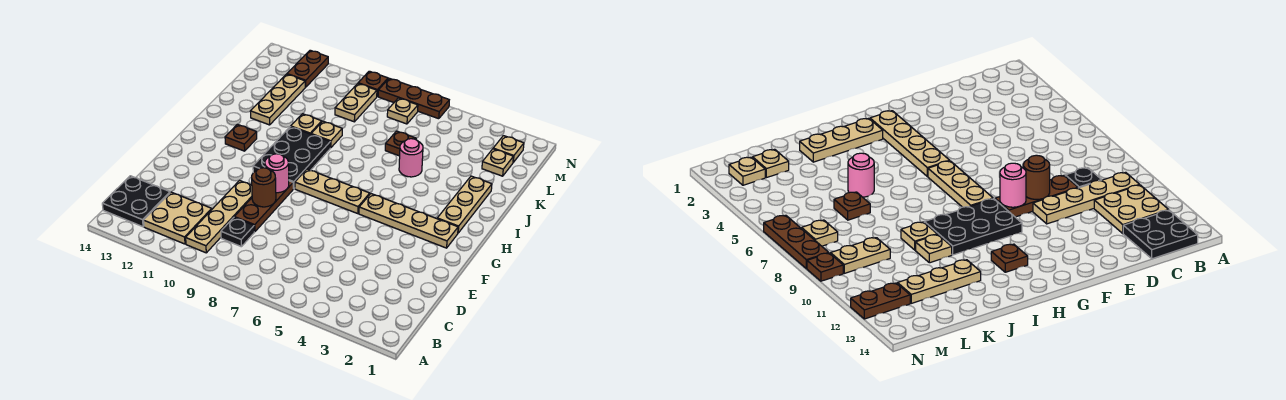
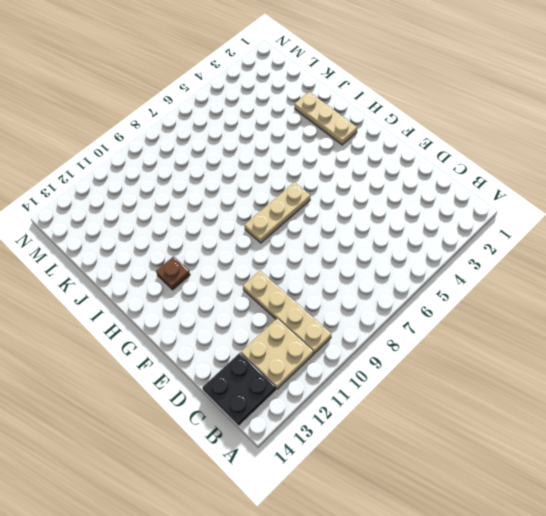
none -> black 1x1 plate [221,218,254,247]
none -> brown 1x3 plate [234,181,293,232]
none -> tan 1x4 plate [359,194,458,248]

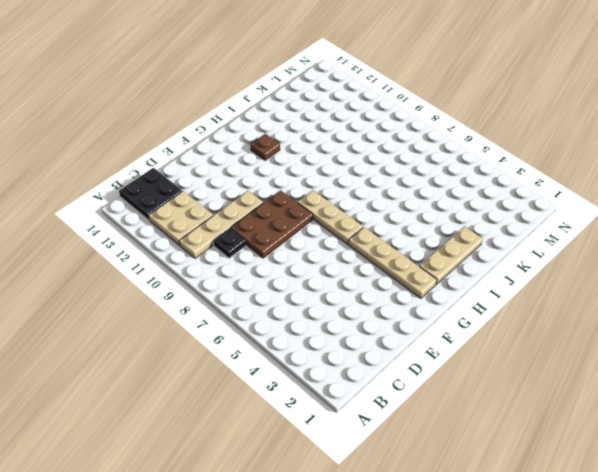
brown 2x3 plate [231,190,313,258] -> brown 1x3 plate [234,181,293,232]
none -> black 2x3 plate [253,126,330,189]
none -> pink 1x1 round brick [399,139,423,177]
none -> tan 1x1 plate [311,121,342,148]

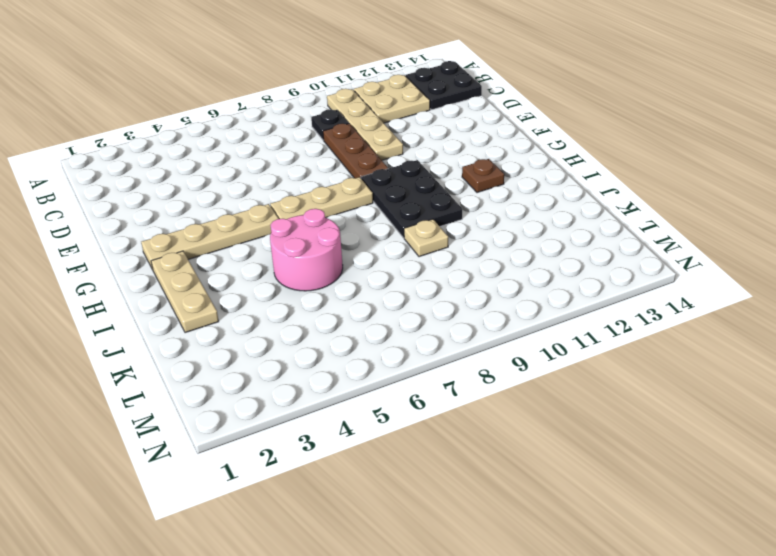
pink 2x2 round brick [270,209,343,291] -> pink 1x1 round brick [399,139,423,177]
none -> tan 1x1 plate [291,114,322,134]
none -> tan 1x3 plate [250,74,305,125]
none -> brown 1x1 plate [385,131,416,156]

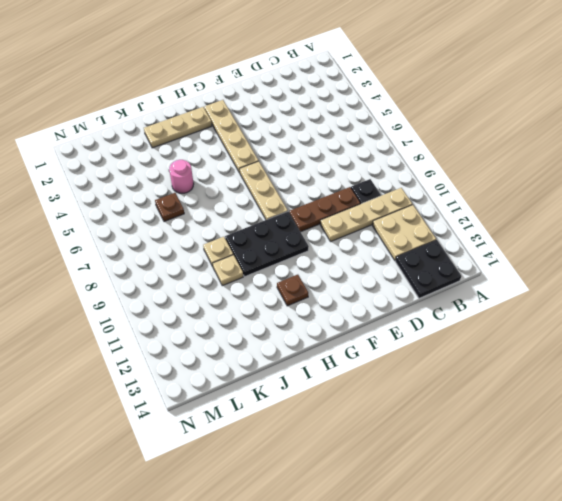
none -> tan 1x3 plate [250,74,305,125]
none -> tan 1x1 plate [482,149,513,176]
none -> tan 1x2 plate [335,84,377,122]

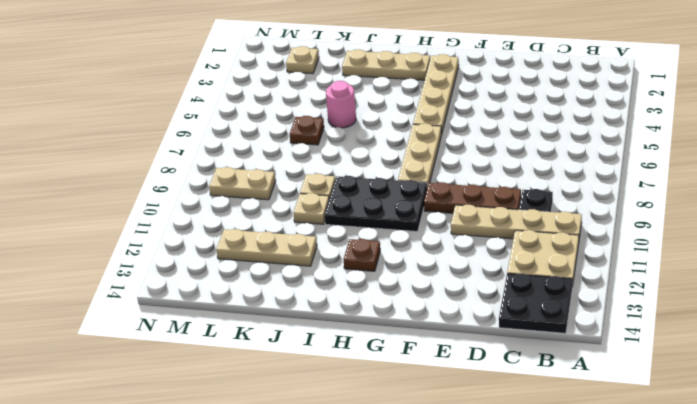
none -> tan 1x1 plate [493,136,524,162]
none -> tan 1x1 plate [387,98,418,124]
none -> brown 1x2 plate [287,50,328,87]

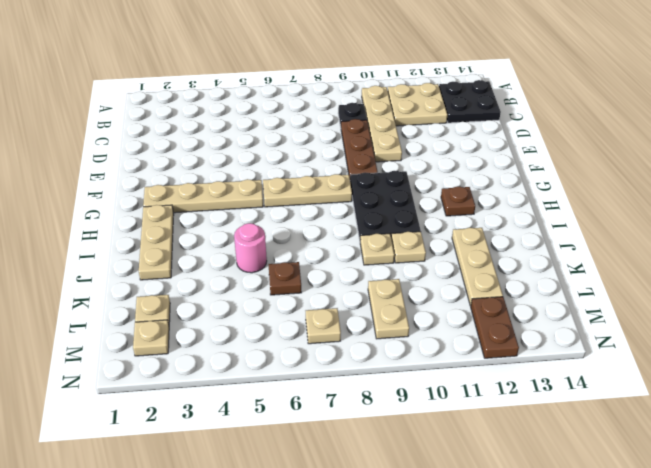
none -> brown 1x3 plate [378,78,449,119]
none -> brown 1x1 plate [358,71,388,96]
none -> brown 1x1 round brick [252,168,276,207]

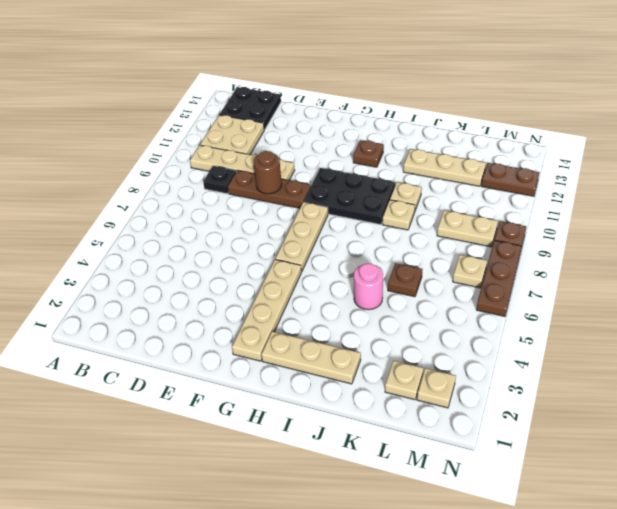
none -> pink 1x1 round brick [265,154,289,193]

